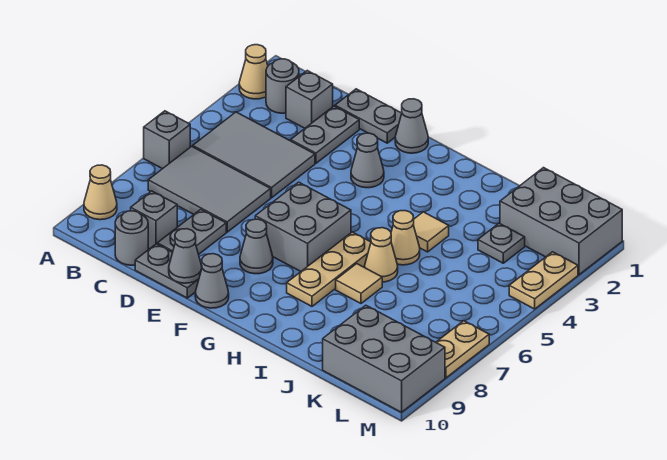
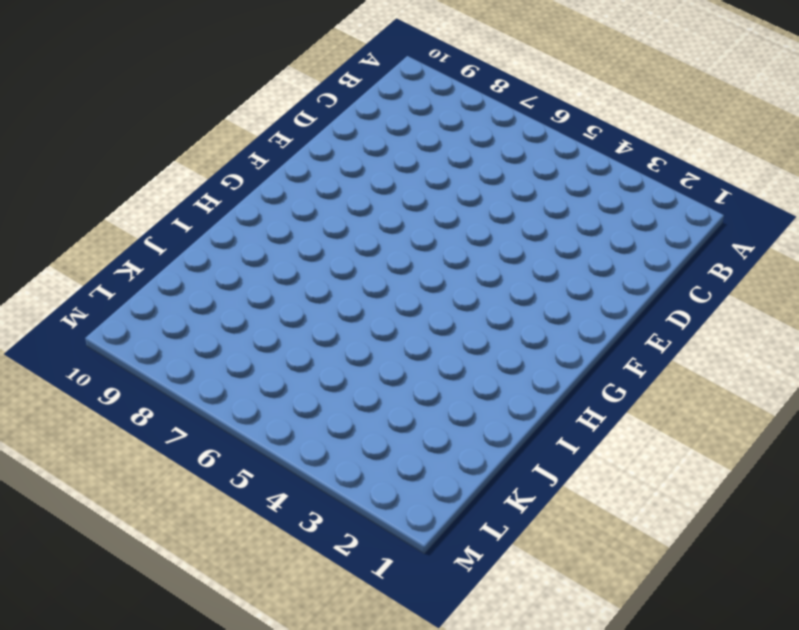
none -> tan 1x1 cone [239,45,268,99]
none -> grey 1x1 brick [144,111,190,169]
none -> tan 1x1 cone [84,165,117,220]

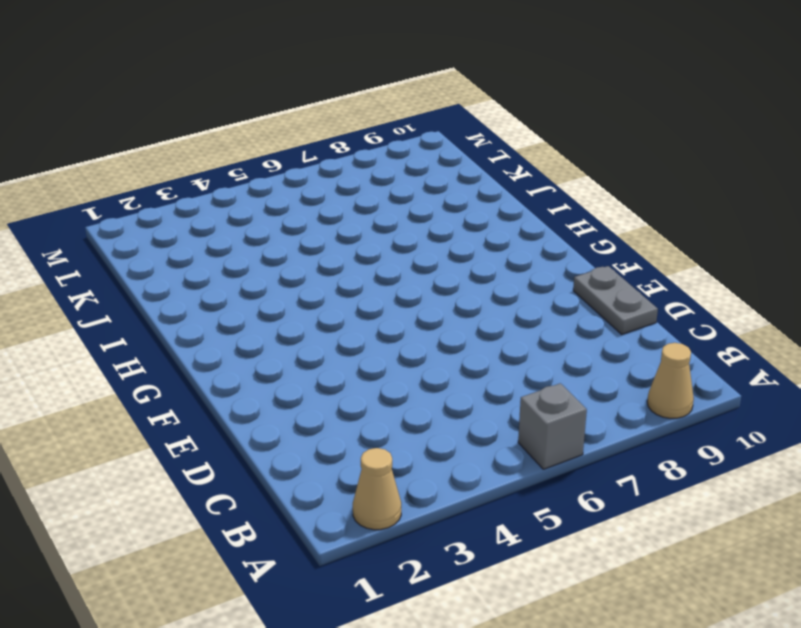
none -> grey 1x1 round brick [266,59,299,113]
none -> grey 2x3 tile [192,112,315,198]
none -> grey 2x3 tile [148,146,271,232]

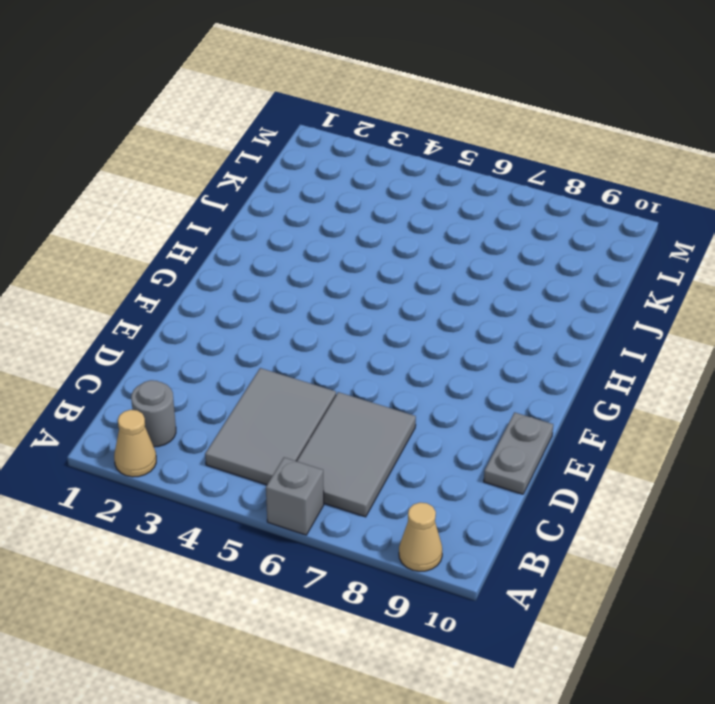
none -> grey 1x1 brick [286,71,333,128]
none -> grey 1x1 brick [131,191,177,249]
none -> grey 1x1 round brick [115,211,148,265]

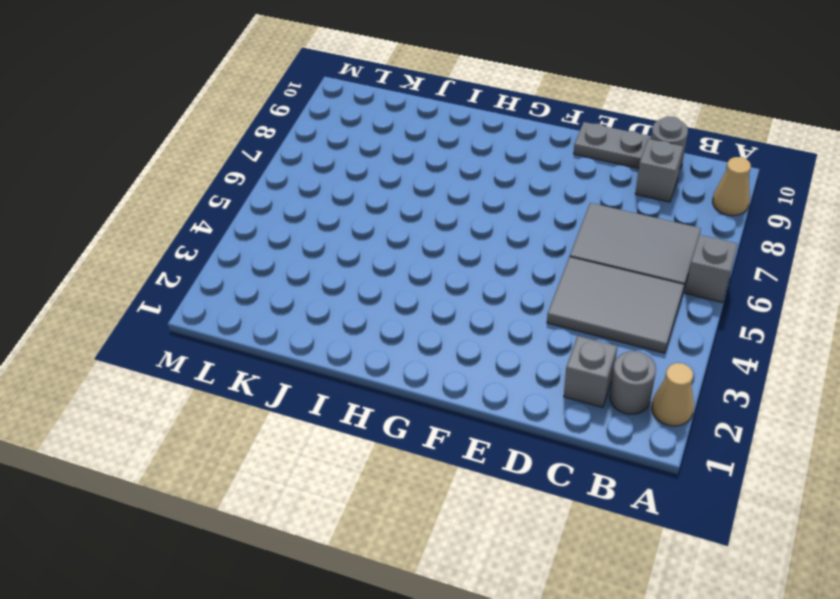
none -> grey 1x2 plate [335,89,402,143]
none -> grey 1x2 plate [291,106,359,163]
none -> grey 1x2 plate [157,209,226,254]

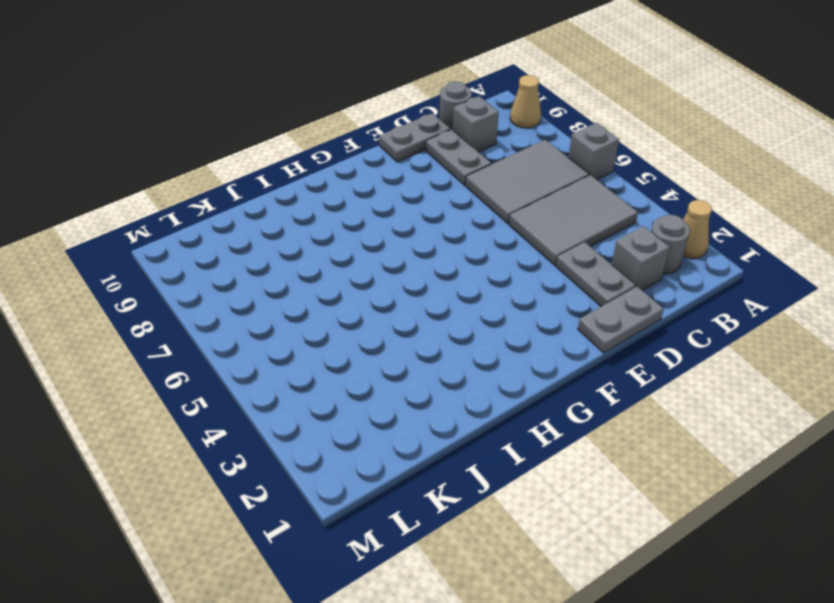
none -> grey 1x1 cone [395,99,428,153]
none -> grey 1x1 cone [351,133,384,188]
none -> grey 2x2 brick [255,182,351,271]

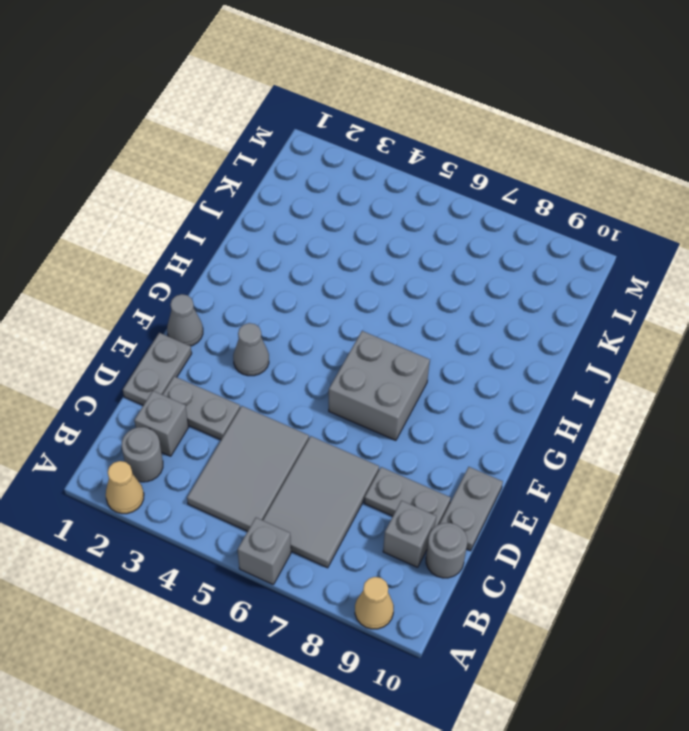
none -> grey 1x1 cone [240,219,273,274]
none -> grey 1x1 cone [195,254,229,308]
none -> tan 1x3 plate [287,232,371,306]

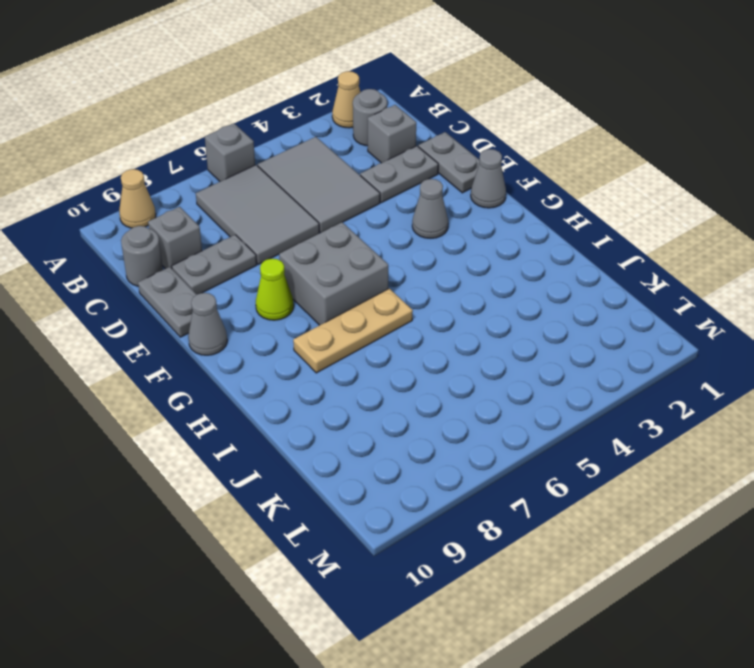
lime 1x1 cone [256,259,294,320] -> grey 1x1 cone [240,219,273,274]
none -> tan 1x1 tile [413,212,449,252]
none -> tan 1x1 cone [391,211,420,265]
none -> tan 1x1 cone [365,228,398,282]

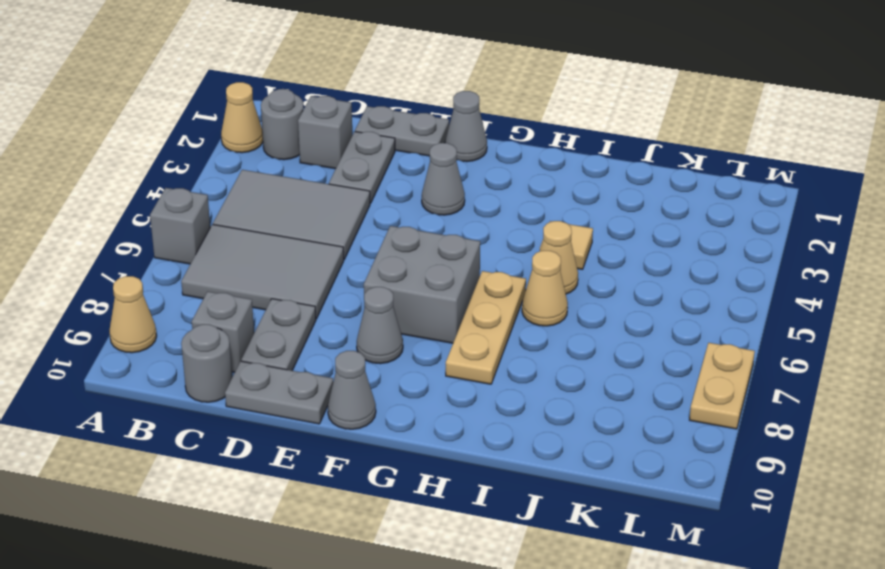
none -> tan 1x1 tile [336,264,382,303]
none -> grey 2x3 brick [500,168,622,275]
none -> grey 1x1 plate [478,223,525,263]

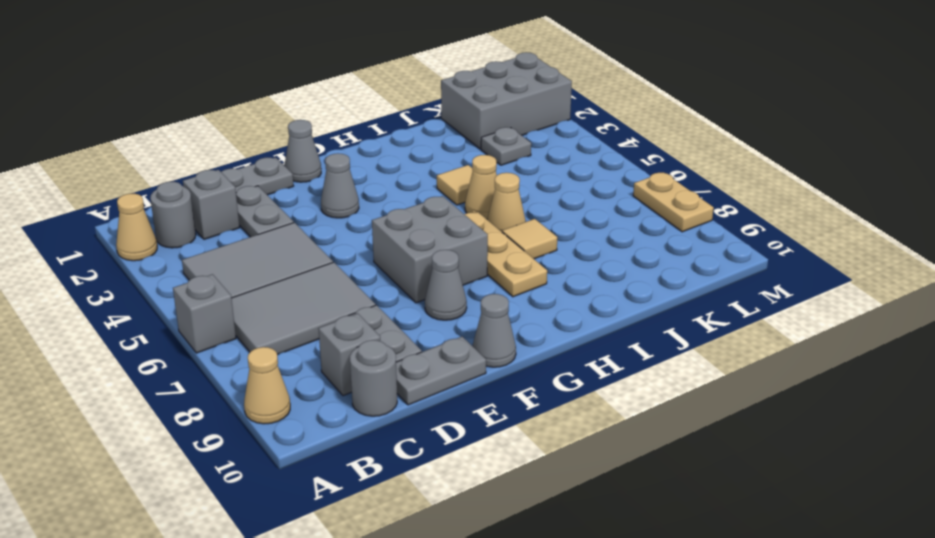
none -> grey 2x3 brick [323,305,445,412]
none -> tan 1x2 plate [509,252,578,309]
none -> grey 1x1 cone [169,229,202,283]

